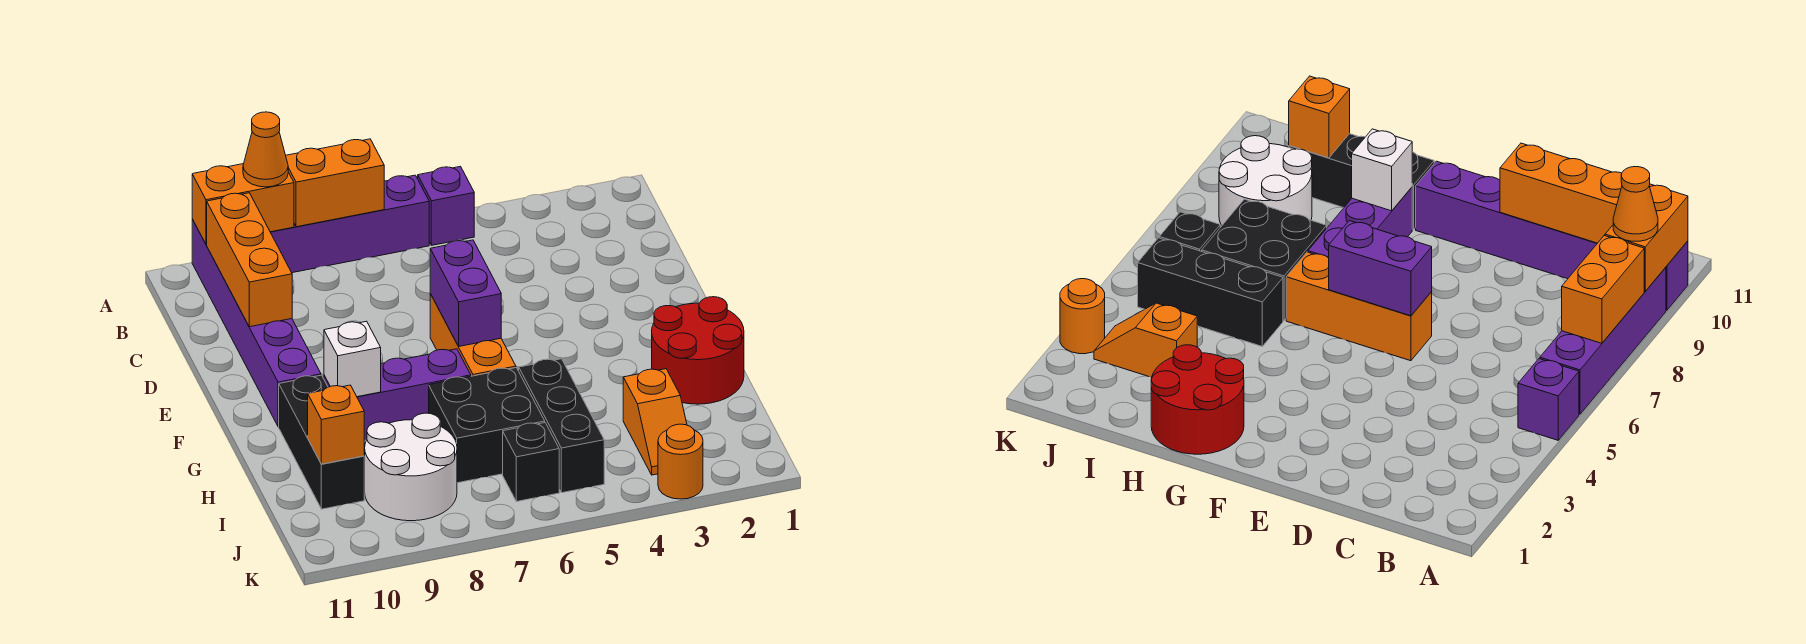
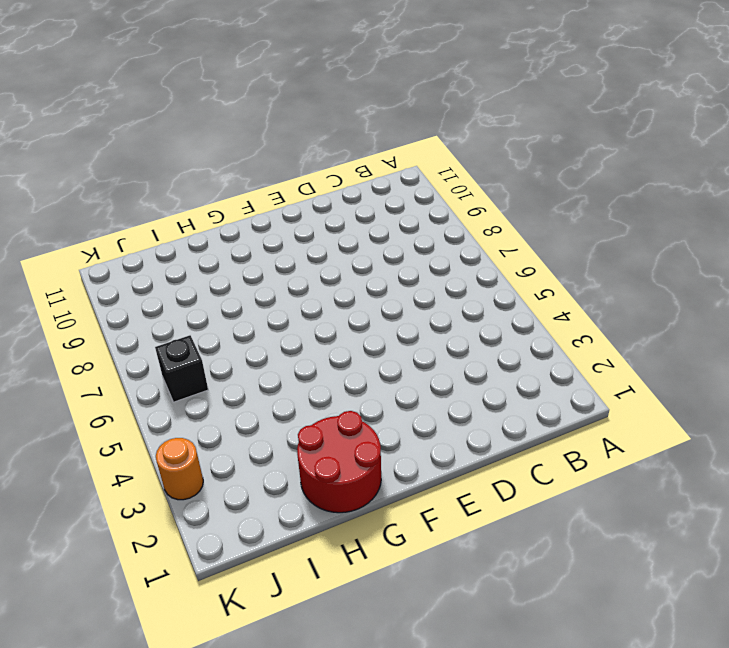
none -> purple 1x1 brick [418,166,474,245]
none -> purple 1x4 brick [271,175,429,273]
none -> purple 1x6 brick [192,219,321,427]

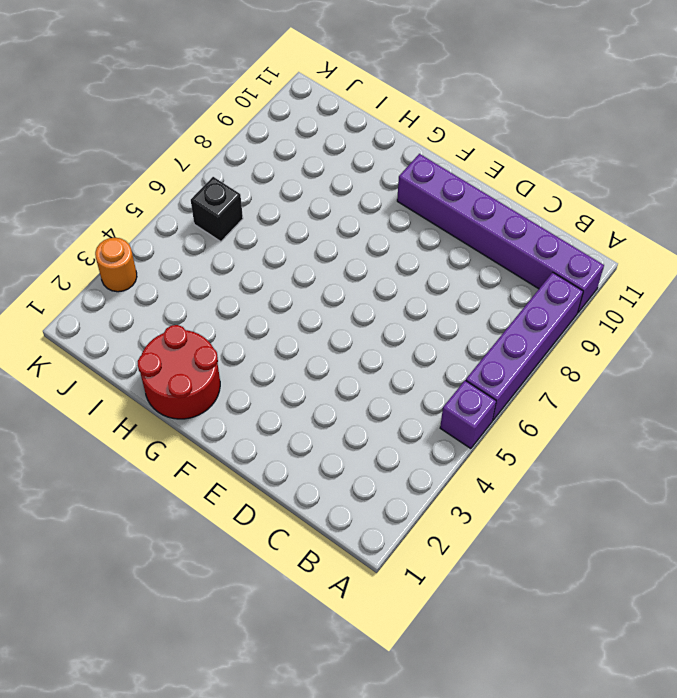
none -> orange 1x3 brick [430,294,516,376]
none -> purple 1x3 brick [324,349,471,440]
none -> black 1x3 brick [279,375,364,509]

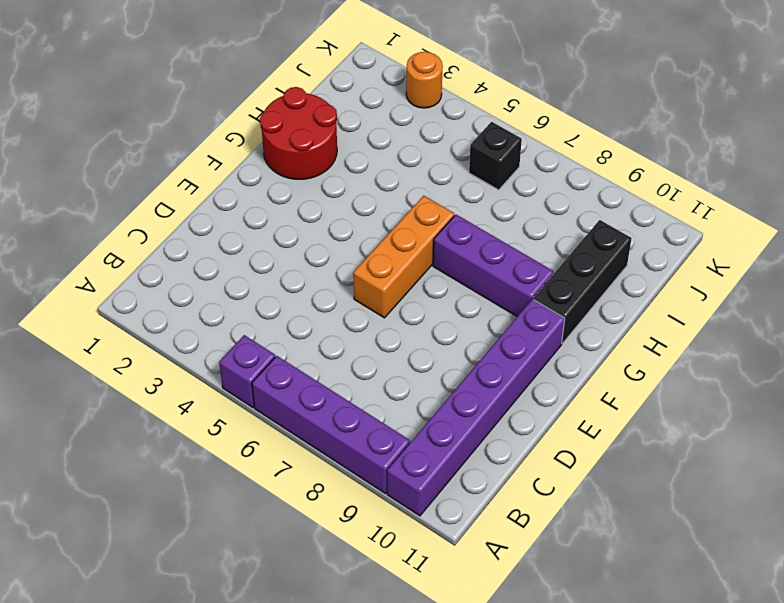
none -> black 1x3 brick [519,359,604,493]
none -> black 2x2 brick [429,368,545,483]
none -> orange 1x2 slope [623,369,687,475]

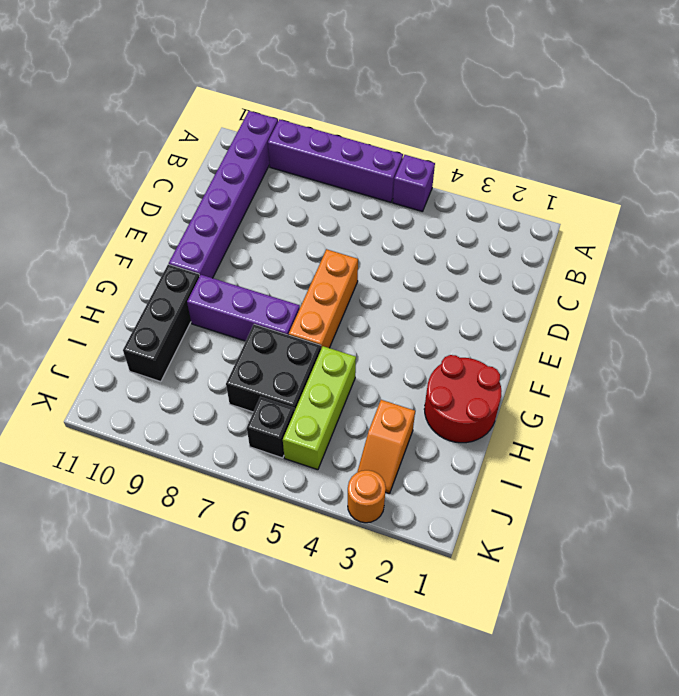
lime 1x3 brick [283,346,356,470] -> black 1x3 brick [519,359,604,493]
none -> white 2x2 round brick [364,413,457,521]
none -> orange 1x2 brick [286,139,384,227]
none -> orange 1x2 brick [192,164,294,244]

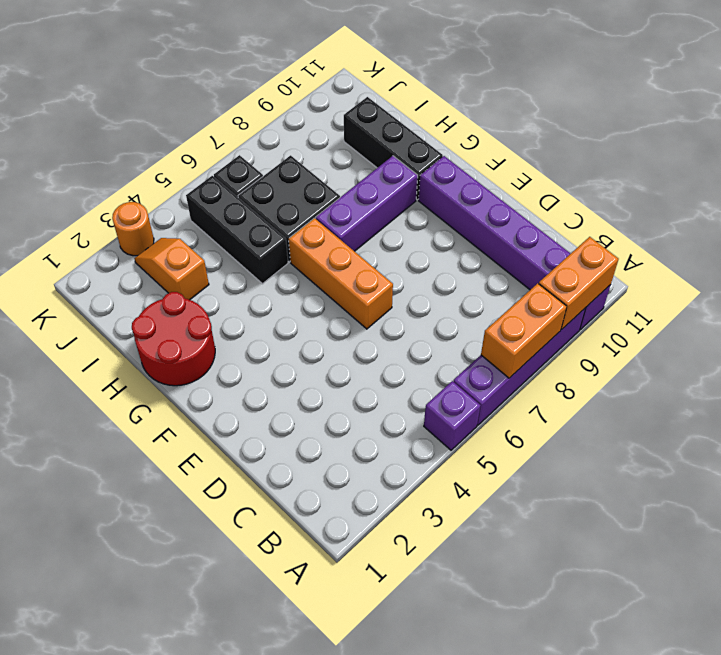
none -> white 2x2 round brick [364,413,457,521]
none -> orange 1x3 brick [207,193,292,327]
none -> purple 1x2 brick [430,240,501,346]

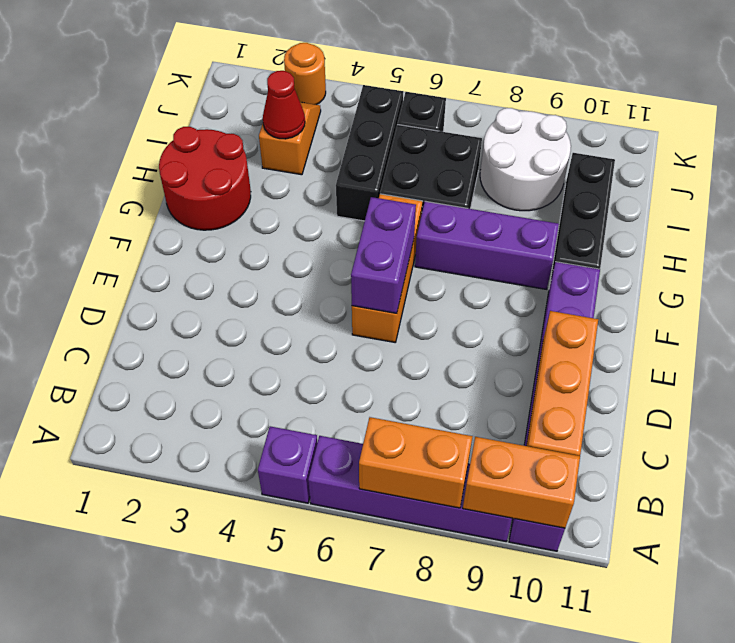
red 1x1 cone [263,71,305,139] -> none
none -> white 1x1 brick [324,321,381,397]
none -> orange 1x1 brick [308,385,364,464]
none -> orange 1x1 cone [243,112,288,187]

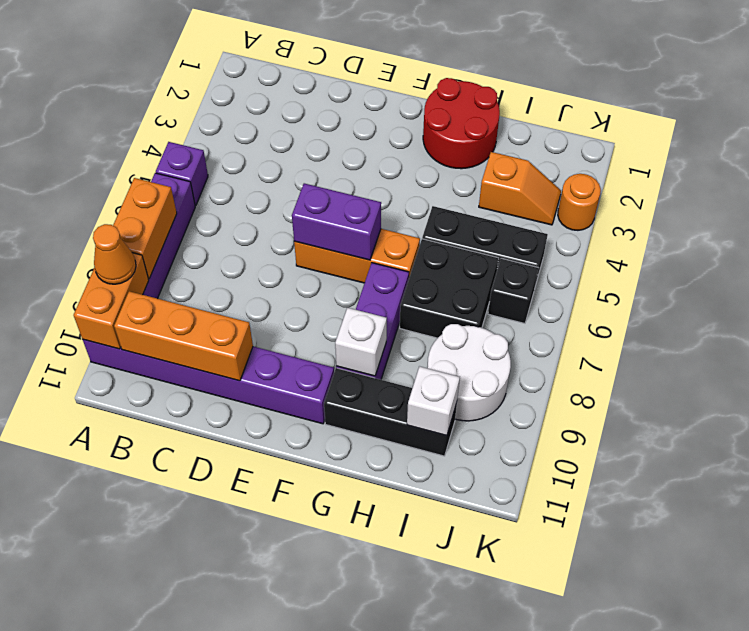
white 1x1 brick [407,366,460,436] -> orange 1x1 brick [308,385,364,464]

